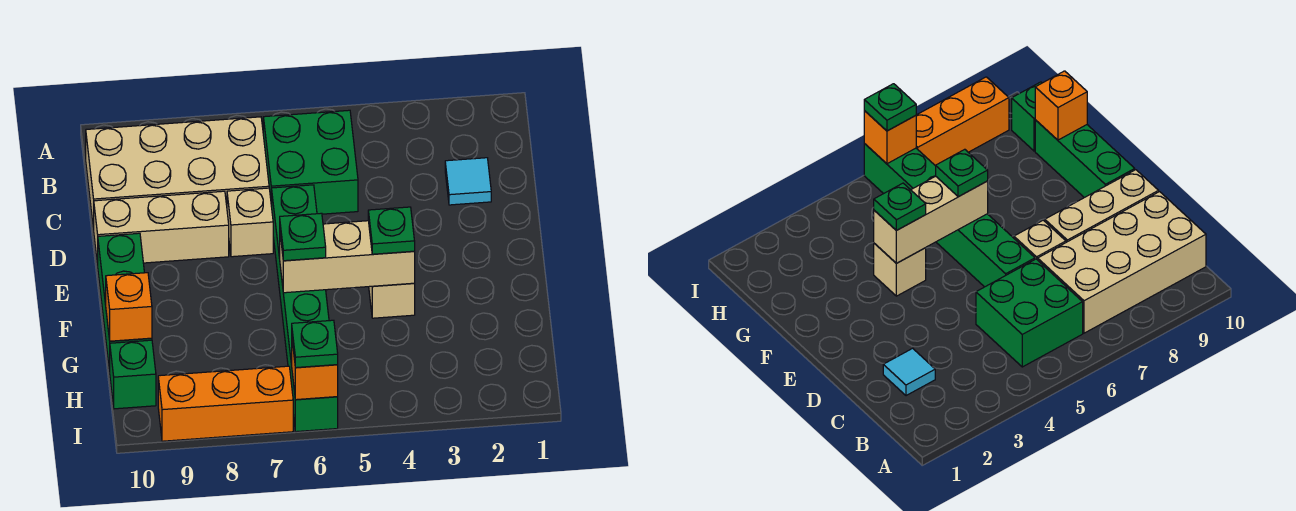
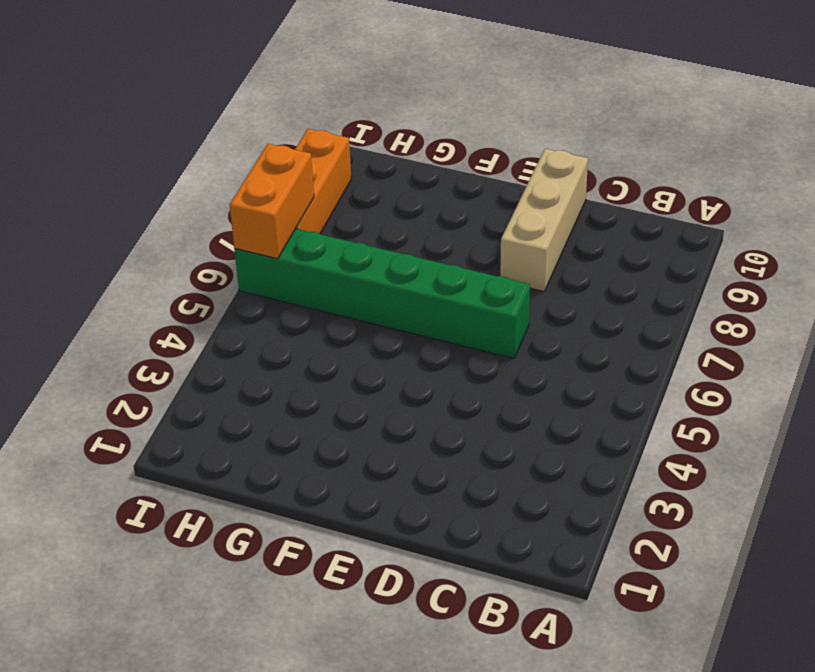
orange 1x2 brick [230,144,314,259] -> orange 1x1 brick [292,342,338,400]
none -> green 2x2 brick [263,110,358,214]
none -> tan 2x4 brick [86,117,269,230]
none -> cyan 1x1 tile [445,158,491,205]

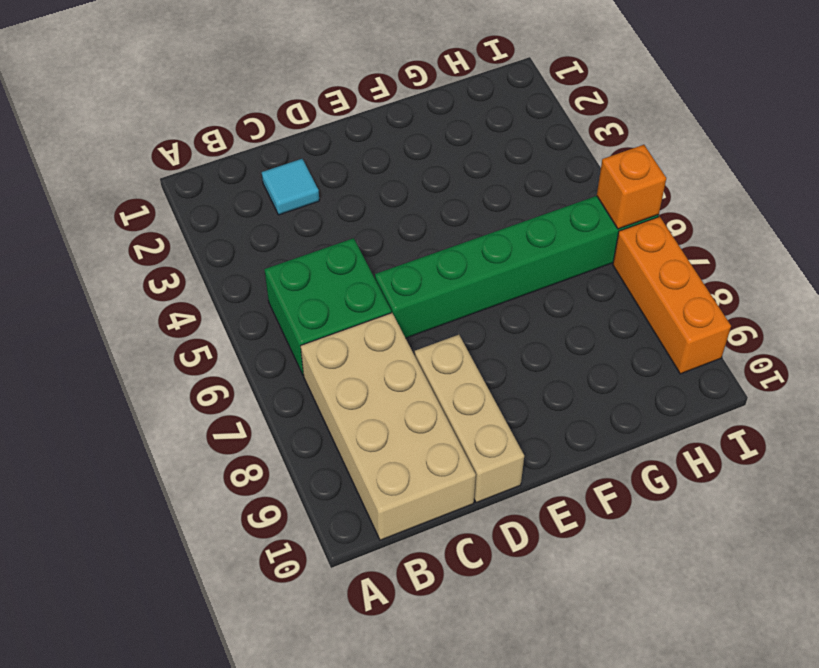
none -> tan 1x1 brick [227,188,273,257]
none -> green 1x3 brick [98,233,152,372]
none -> tan 1x1 brick [369,283,415,318]

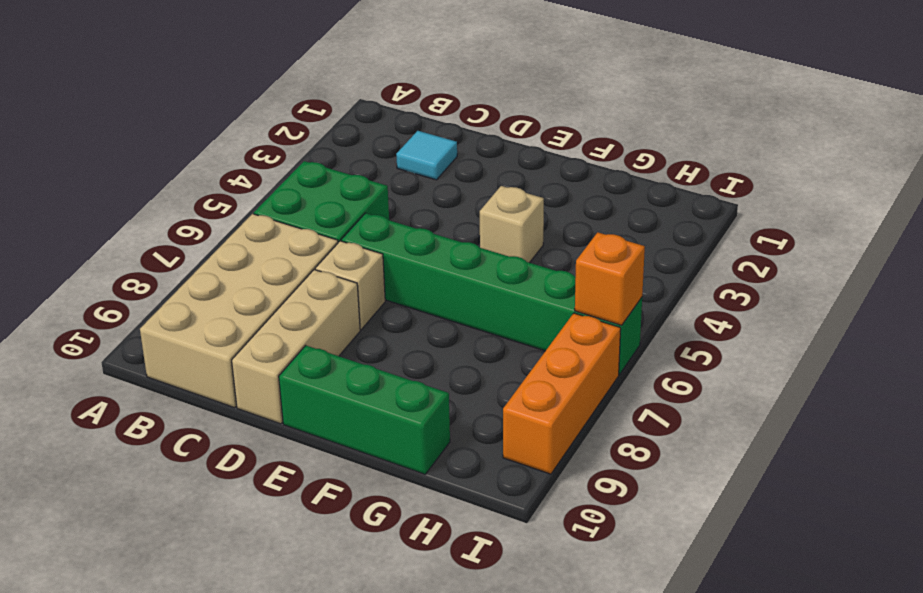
none -> green 1x1 brick [110,340,156,409]
none -> tan 1x3 brick [280,221,415,293]
none -> orange 1x1 brick [106,273,152,341]

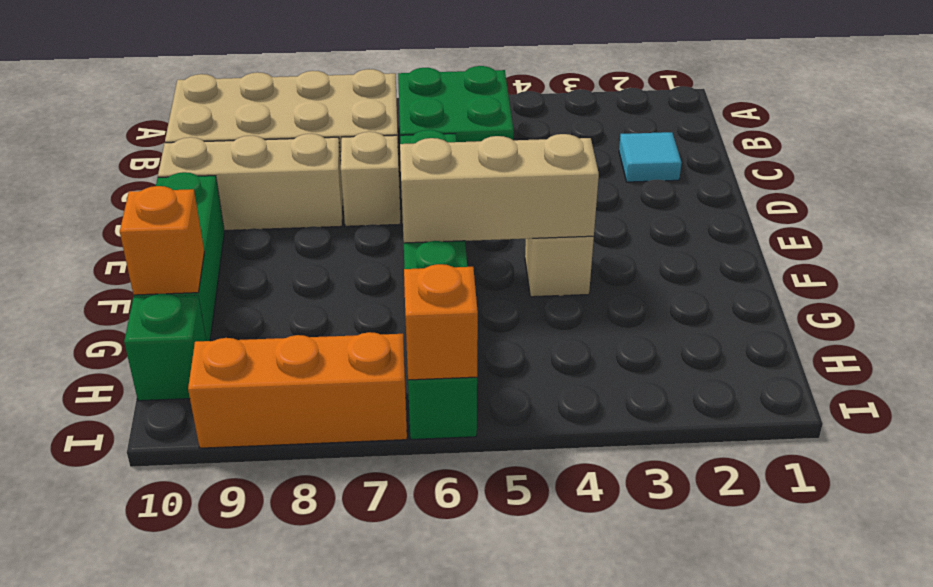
none -> green 1x1 plate [368,207,415,254]
none -> green 1x1 plate [280,213,326,261]
none -> green 1x1 plate [292,320,338,368]

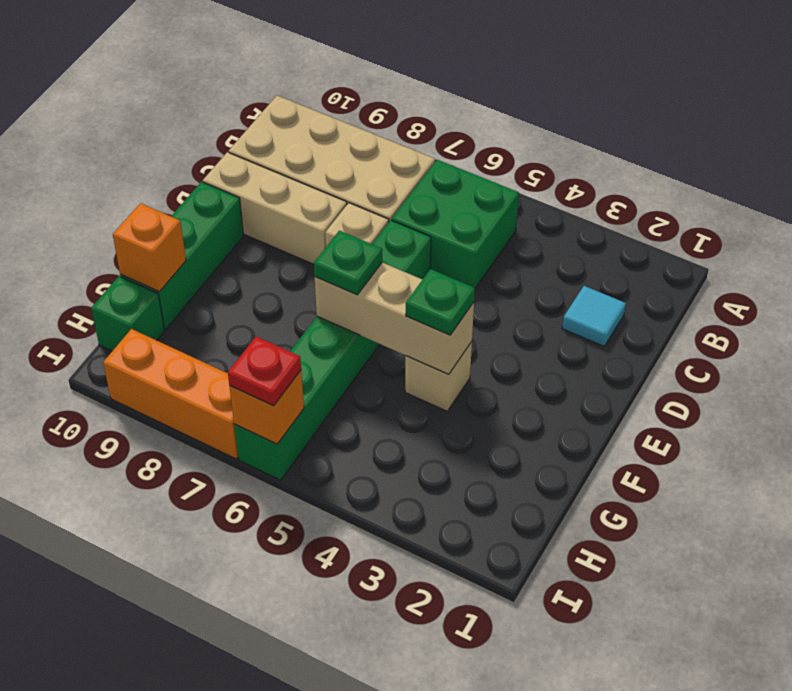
red 1x1 plate [228,337,301,406] -> green 1x1 plate [292,320,338,368]

